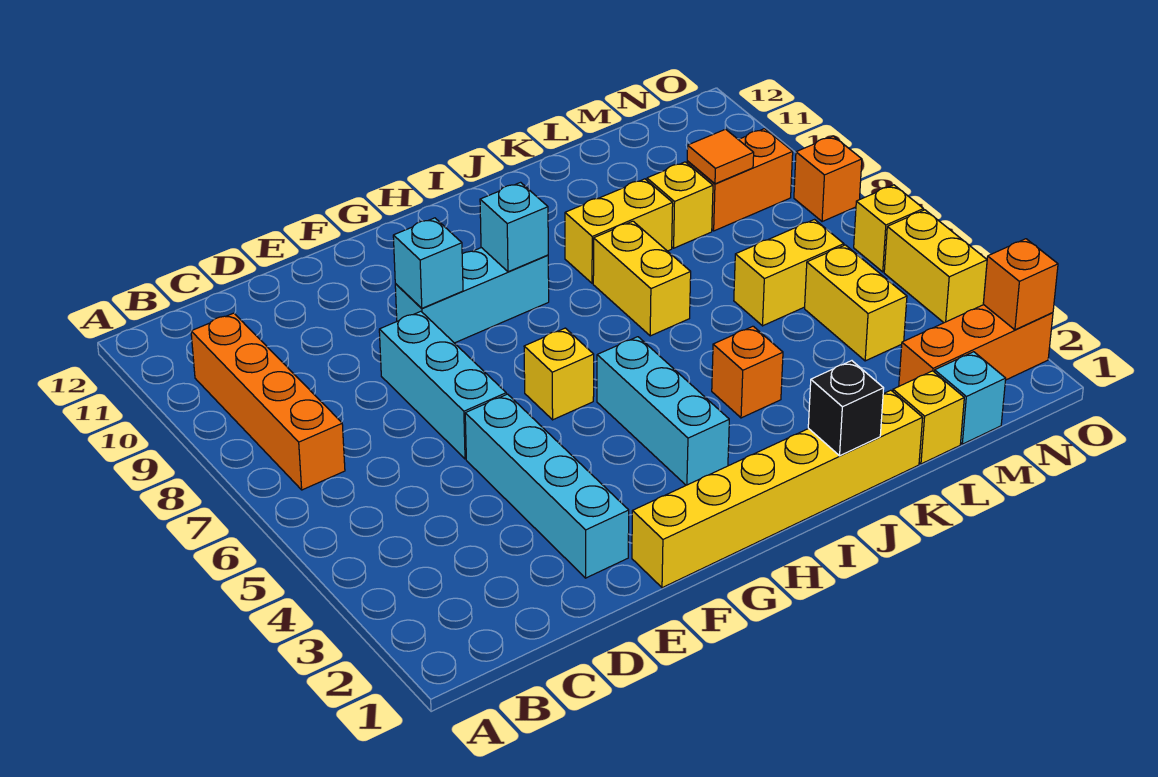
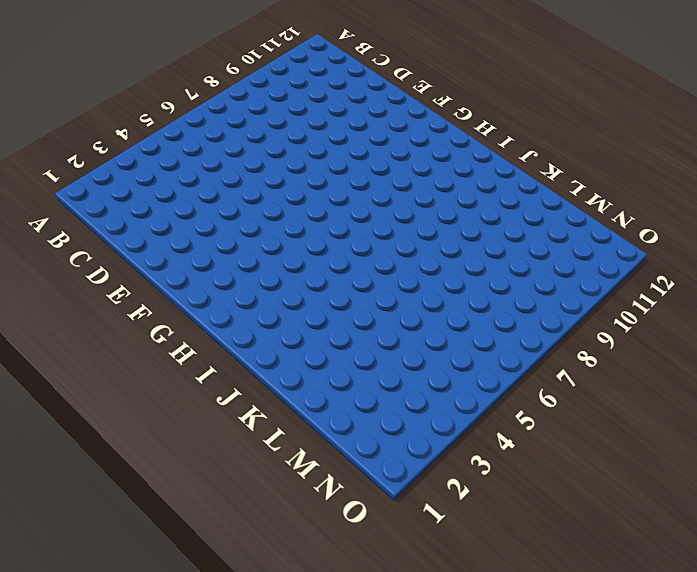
none -> orange 1x4 brick [191,313,345,490]
none -> cyan 1x4 brick [465,394,629,578]
none -> cyan 1x3 brick [379,311,506,459]

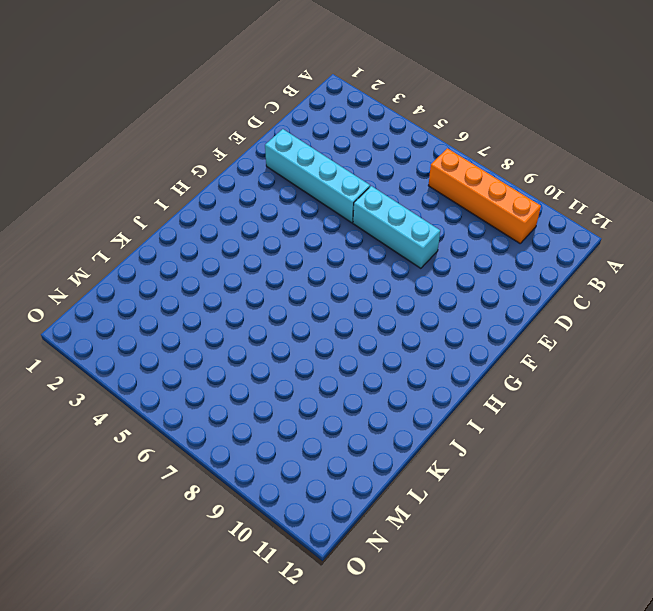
none -> yellow 1x6 brick [632,390,923,588]
none -> cyan 1x3 brick [395,248,549,343]
none -> yellow 1x1 brick [524,328,594,420]

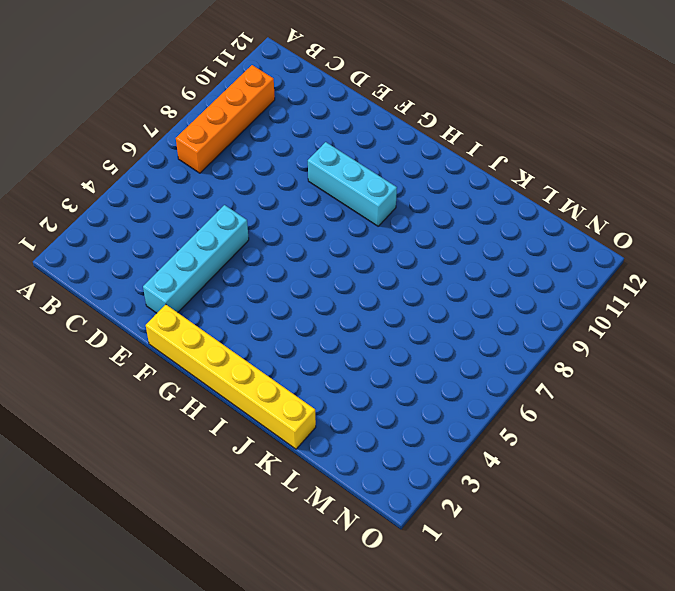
none -> cyan 1x3 brick [379,311,506,459]
none -> yellow 1x1 brick [524,328,594,420]
none -> cyan 1x3 brick [597,337,729,485]

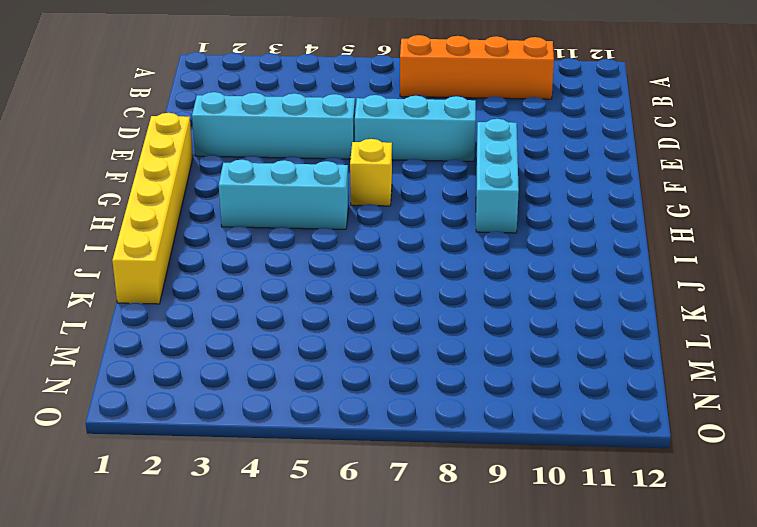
none -> orange 1x1 brick [712,326,783,418]
none -> yellow 1x2 brick [593,221,691,336]
none -> yellow 1x2 brick [565,179,673,283]

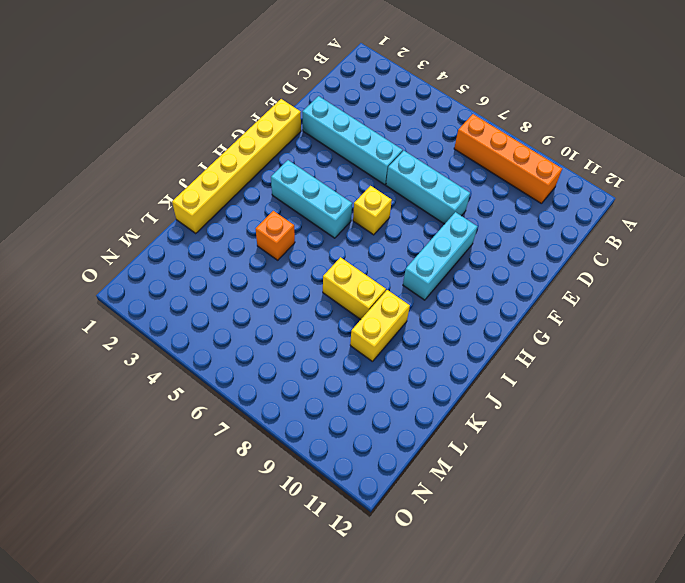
none -> yellow 1x1 brick [893,371,964,464]
none -> yellow 1x2 brick [734,220,844,326]
none -> yellow 1x1 brick [647,162,713,248]

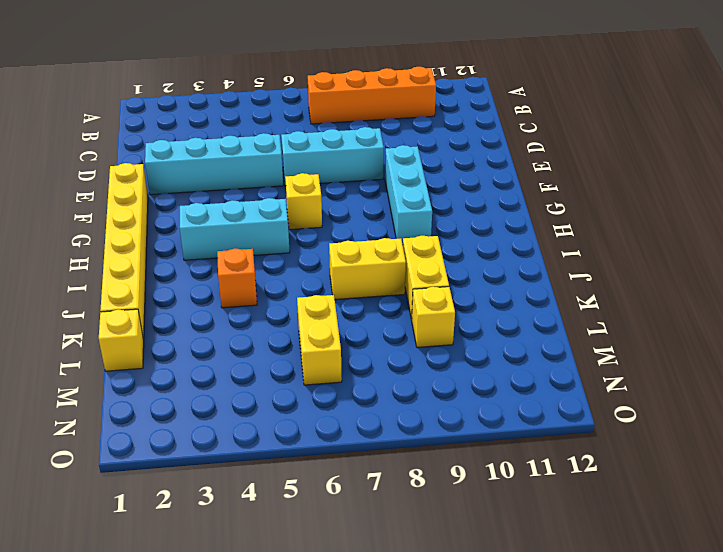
none -> cyan 1x1 brick [935,352,1006,444]
none -> orange 1x3 brick [899,305,1053,386]
none -> yellow 1x2 brick [805,245,907,361]

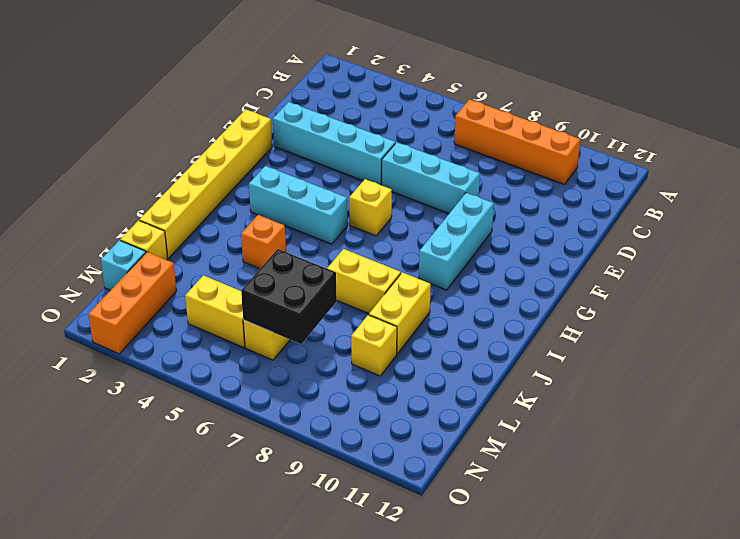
black 2x2 brick [241,249,337,344] -> none
none -> orange 1x2 brick [687,129,793,231]
none -> yellow 1x2 brick [884,210,987,323]
none -> yellow 1x1 brick [854,185,923,272]

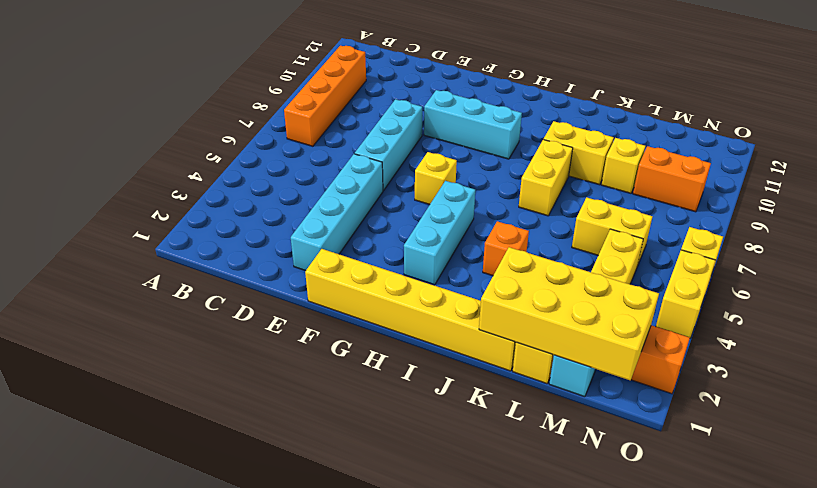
yellow 2x4 brick [479,247,659,380] -> none
none -> orange 1x1 brick [794,136,862,222]
none -> cyan 1x1 brick [393,218,463,308]
none -> cyan 1x1 brick [480,182,548,272]

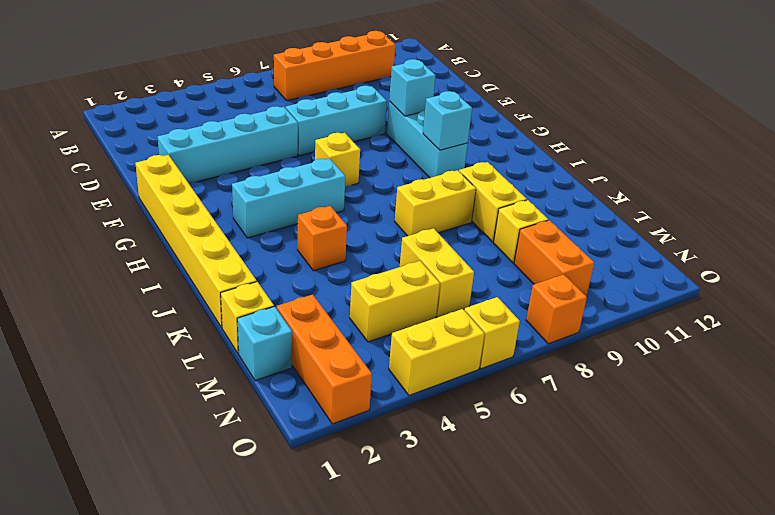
none -> black 1x1 brick [808,361,884,456]
none -> orange 1x1 tile [687,129,754,184]
none -> orange 1x1 brick [983,239,1058,330]

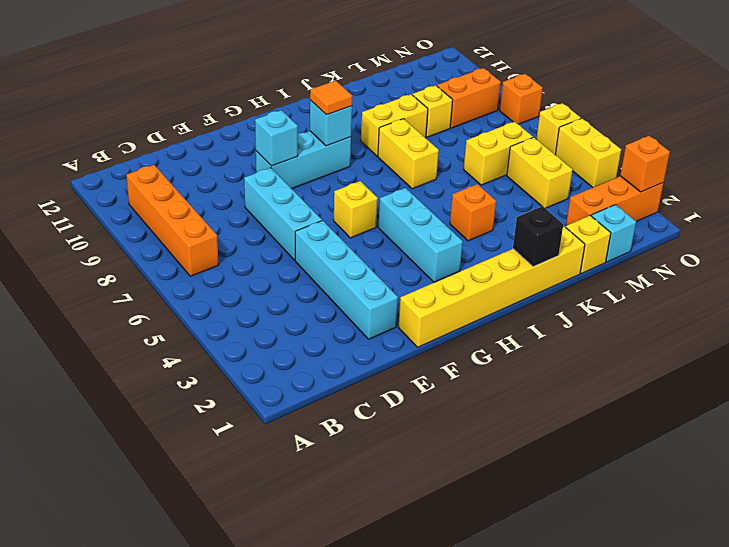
orange 1x1 tile [310,81,352,115] -> orange 1x1 tile moved to [687,129,754,184]

